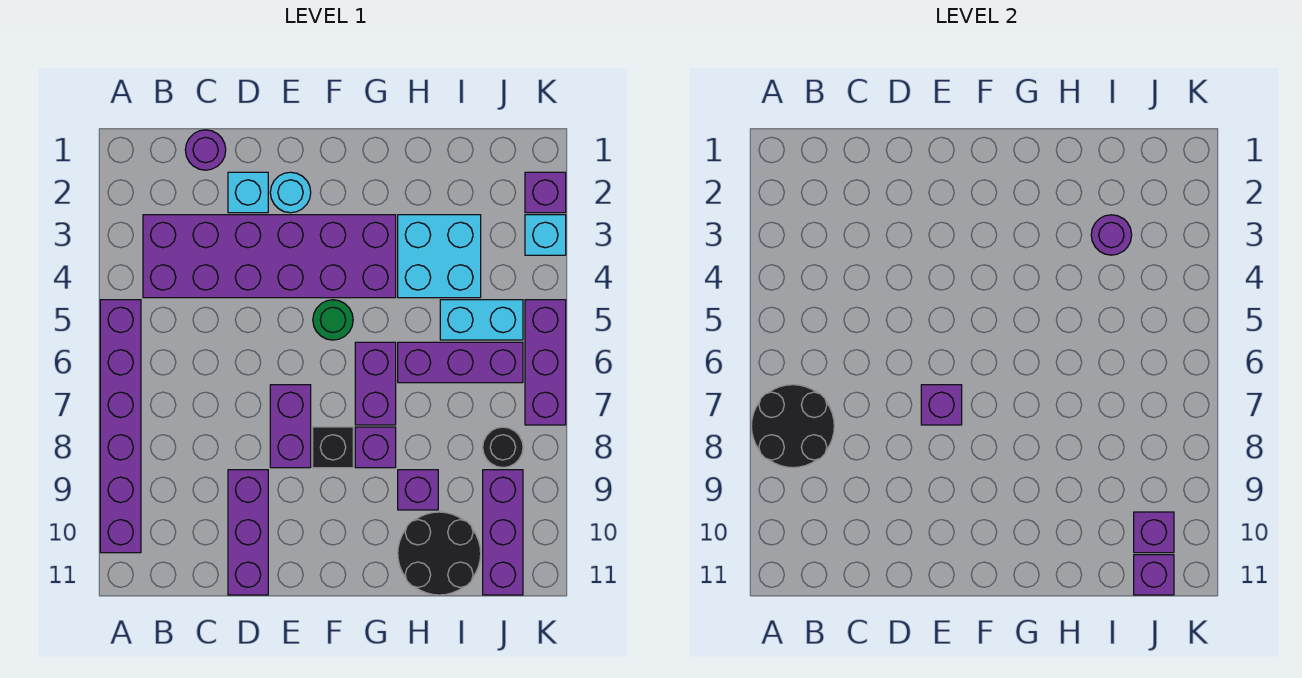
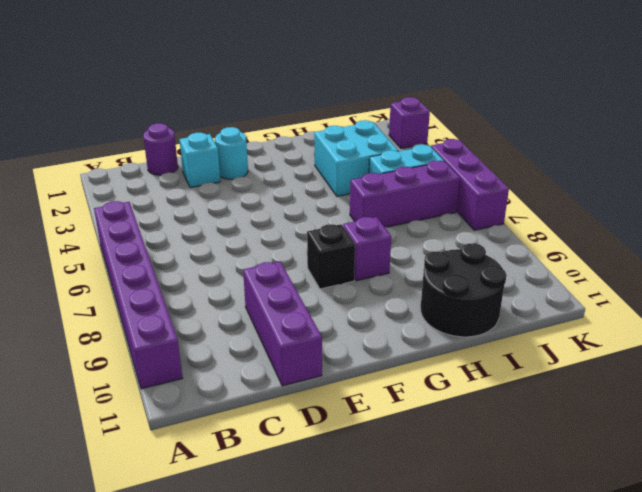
none -> purple 2x6 brick [143,215,396,298]
none -> purple 1x2 brick [270,385,311,468]
none -> green 1x1 round brick [313,300,353,340]

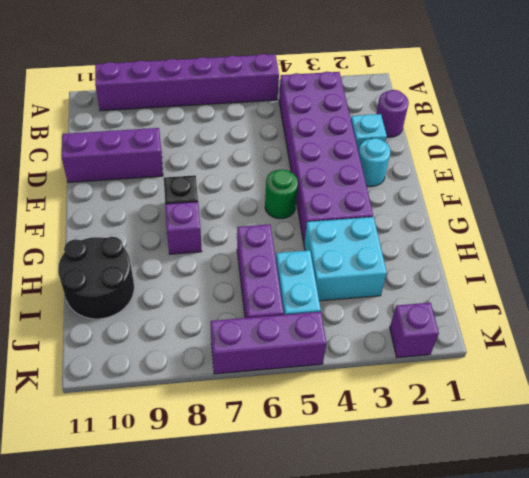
none -> purple 1x2 brick [270,385,311,468]
none -> purple 1x2 brick [355,342,396,425]
none -> purple 1x1 brick [398,470,438,510]

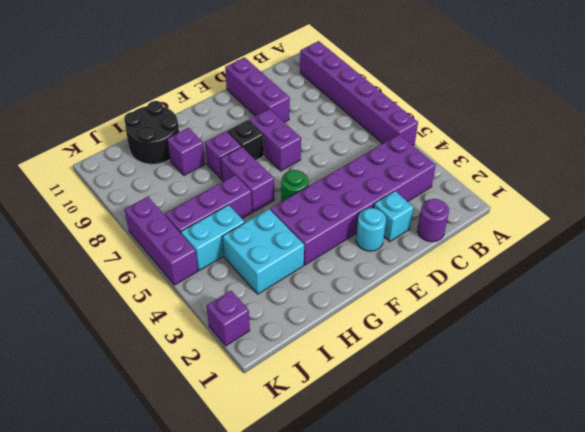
none -> black 1x1 round brick [483,427,523,468]
none -> purple 1x3 brick [483,470,523,595]
none -> cyan 1x1 brick [525,215,566,255]

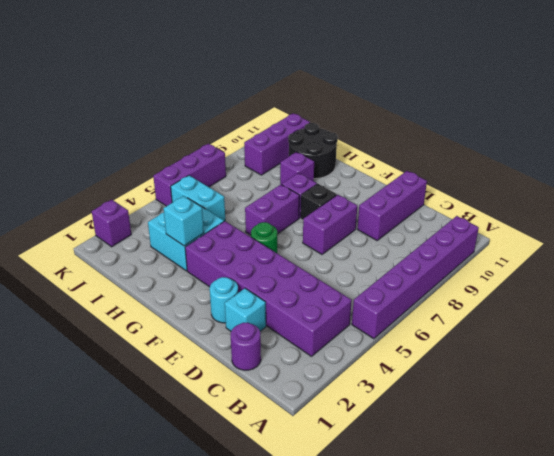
cyan 1x1 brick [163,196,204,246] -> cyan 1x1 brick moved to [525,215,566,255]
none -> purple 1x3 brick [398,342,523,383]
none -> black 1x1 round brick [483,427,523,468]
none -> black 2x2 round brick [751,385,834,468]

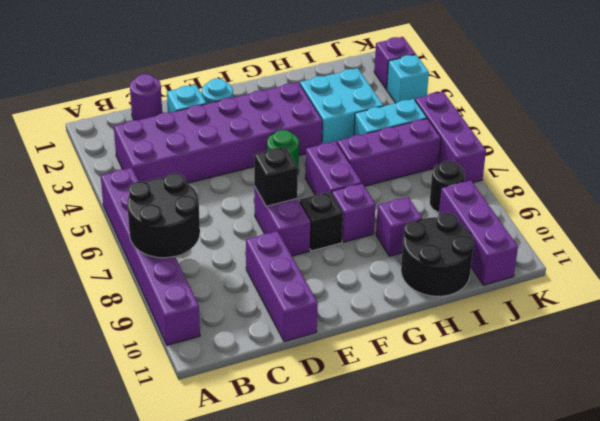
black 1x1 brick [254,147,298,206] -> purple 1x1 brick [921,385,962,425]
none -> purple 1x1 round brick [1091,215,1132,255]
none -> purple 1x1 brick [1134,512,1174,553]
none -> purple 1x1 brick [1134,555,1174,595]

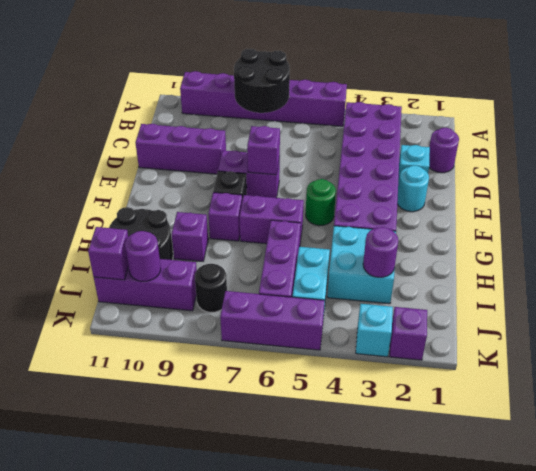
purple 1x1 round brick [125,231,161,281] -> purple 1x1 brick [1134,512,1174,553]

